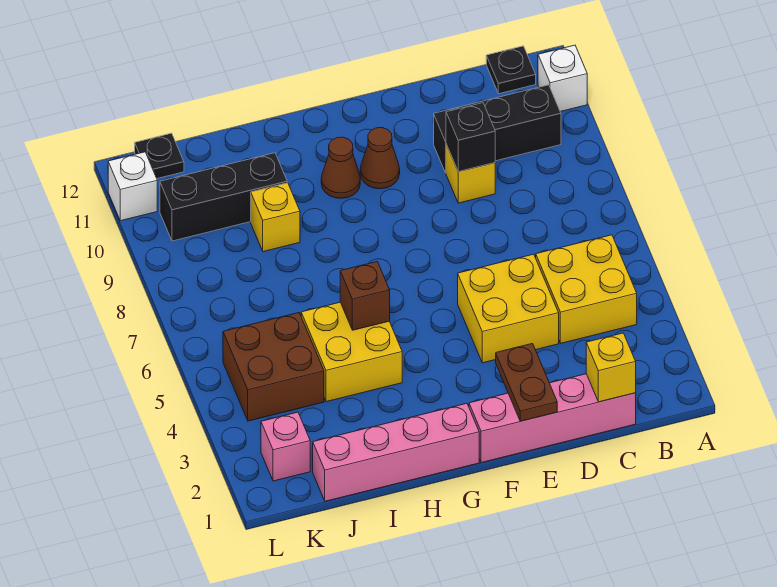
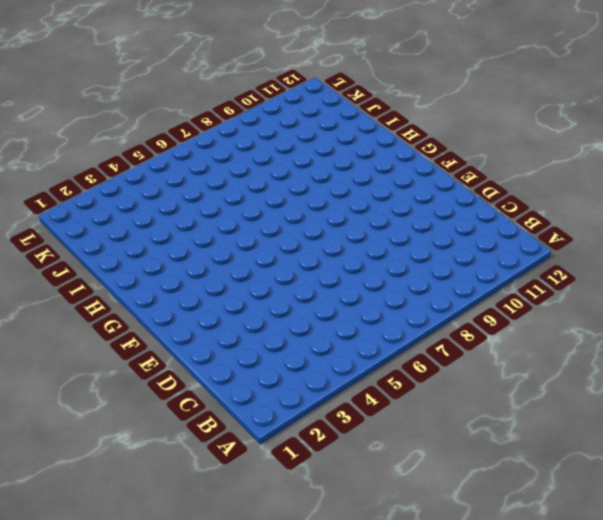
none -> white 1x1 brick [538,45,587,112]
none -> yellow 2x2 brick [536,235,637,343]
none -> black 1x3 brick [434,85,561,173]

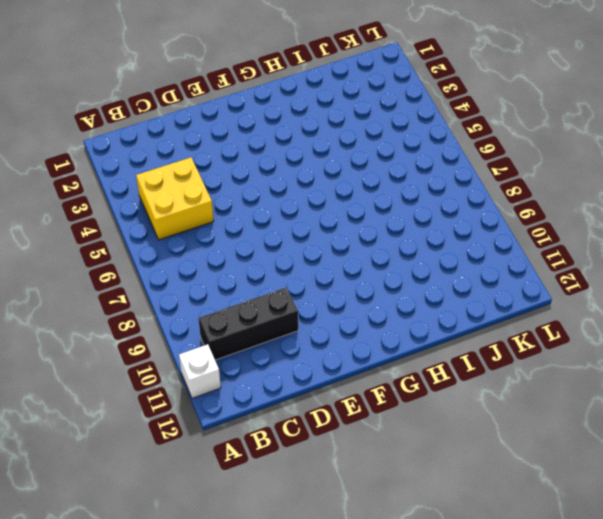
none -> black 1x1 plate [486,46,536,94]
none -> pink 1x4 brick [469,374,636,463]
none -> yellow 2x2 brick [458,254,559,363]

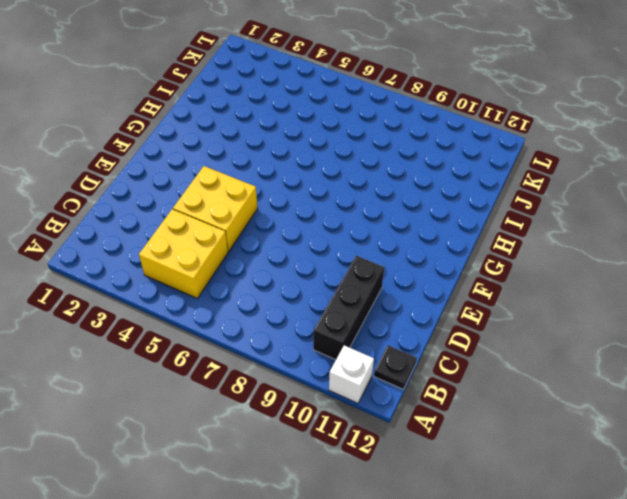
none -> pink 1x4 brick [469,374,636,463]
none -> yellow 1x1 brick [446,144,495,203]
none -> brown 1x1 cone [360,128,400,189]

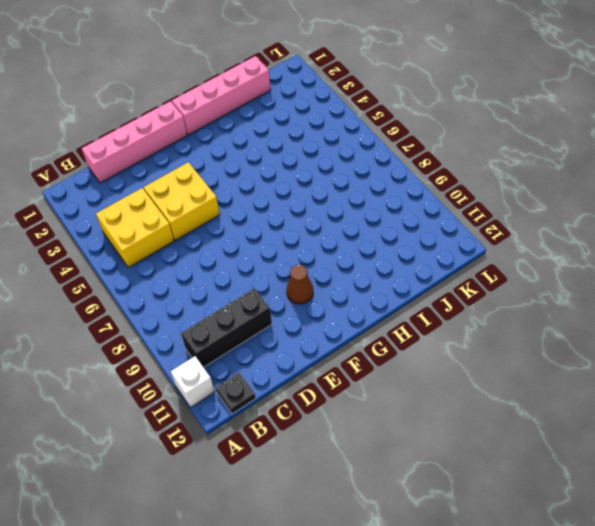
none -> yellow 1x1 brick [446,144,495,203]
none -> brown 1x1 cone [321,137,360,198]
none -> yellow 2x2 brick [301,302,402,402]

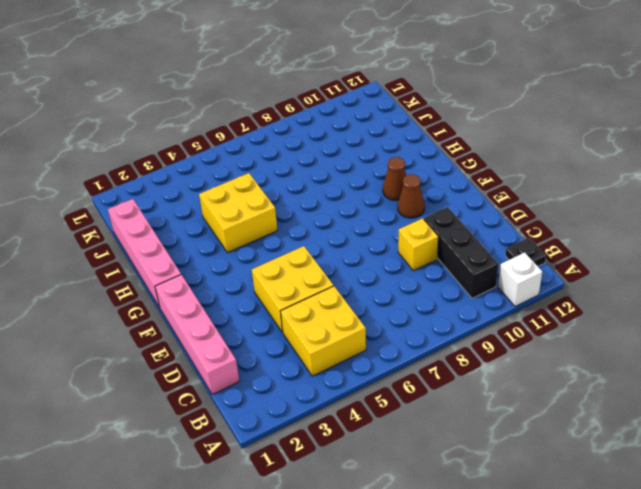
none -> yellow 1x1 brick [251,183,300,252]
none -> black 1x3 brick [160,153,287,241]
none -> brown 2x2 brick [223,313,324,421]

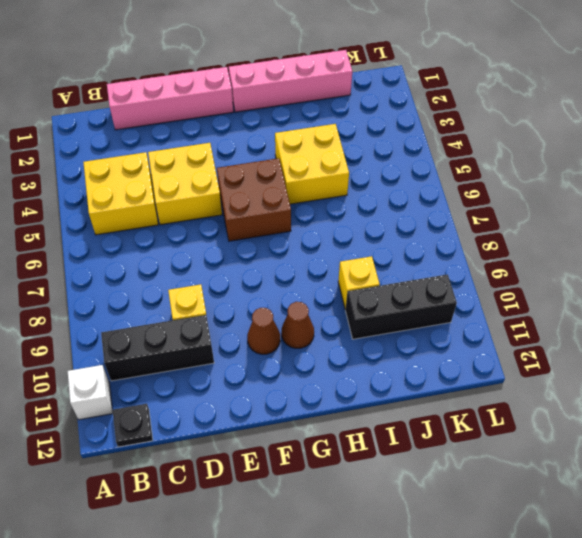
brown 2x2 brick [217,158,291,241] -> brown 2x2 brick moved to [223,313,324,421]
none -> pink 1x1 brick [261,412,310,481]
none -> black 1x1 plate [135,133,184,178]
none -> white 1x1 brick [108,152,157,221]

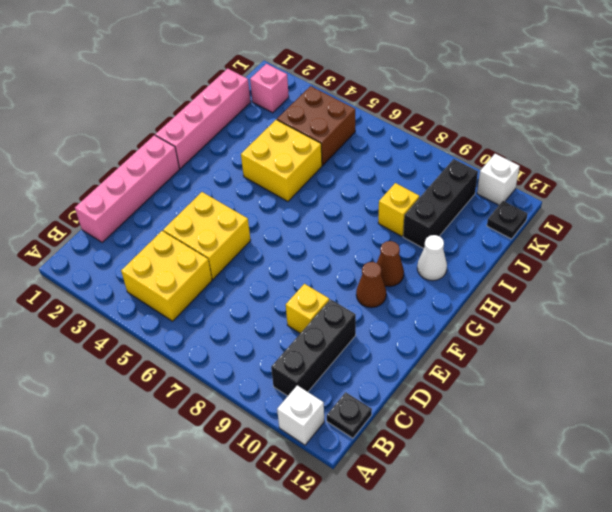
white 1x1 cone [417,235,447,281] -> none
none -> yellow 1x1 brick [586,333,636,402]
none -> black 1x1 brick [446,103,495,172]
none -> brown 1x2 plate [496,344,557,421]

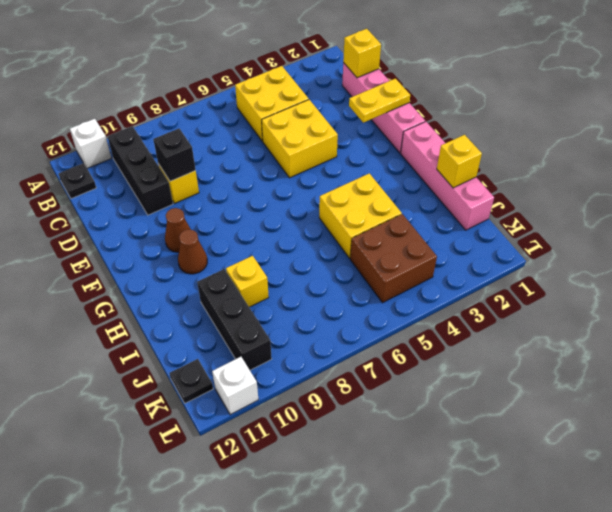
yellow 1x2 plate [349,79,410,123] -> brown 1x2 plate [496,344,557,421]
yellow 1x1 brick [437,135,482,188] -> none
none -> pink 1x1 brick [261,412,310,481]
none -> brown 1x1 brick [340,262,390,330]

